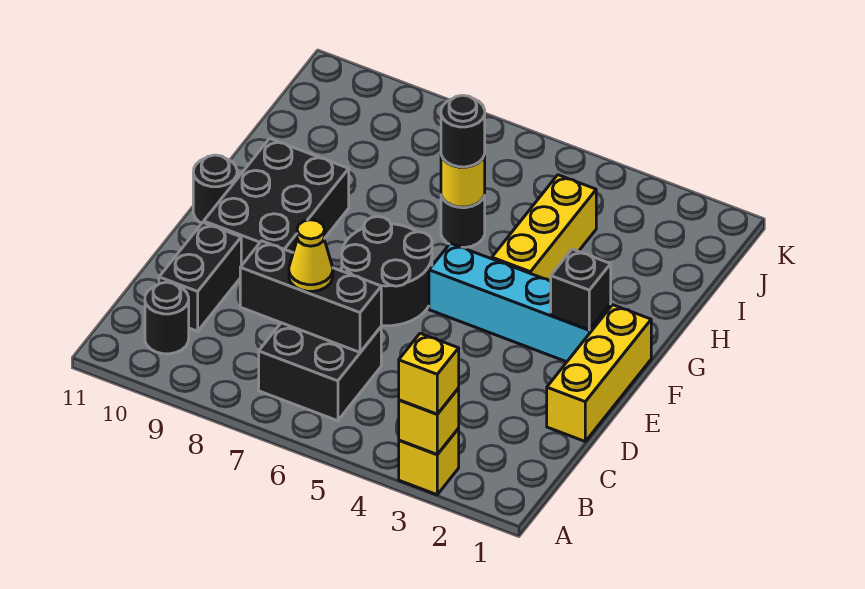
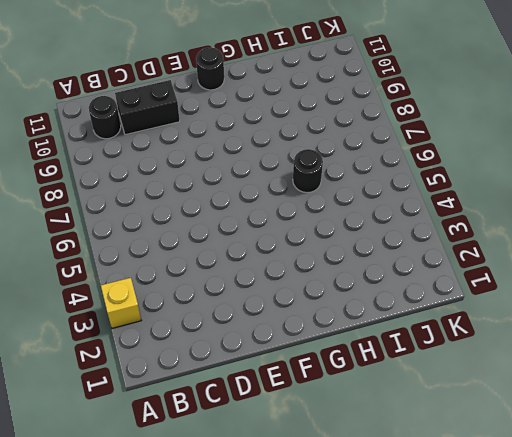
none -> black 2x2 brick [259,323,381,421]
none -> yellow 1x3 brick [547,305,651,441]
none -> black 2x2 round brick [342,216,432,326]

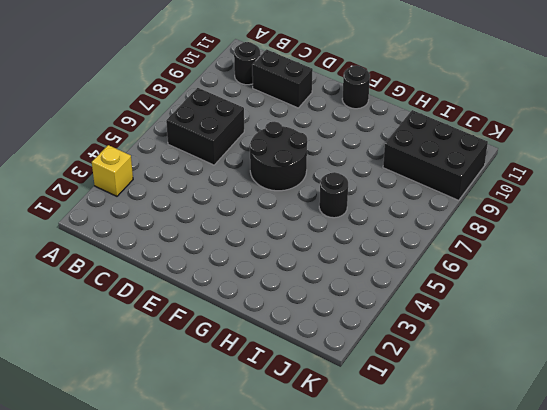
black 2x3 brick [383,110,488,200] -> black 2x3 brick moved to [204,139,349,266]
none -> yellow 1x3 brick [547,305,651,441]
none -> cyan 1x4 brick [429,243,611,362]
none -> yellow 1x3 brick [492,175,596,281]

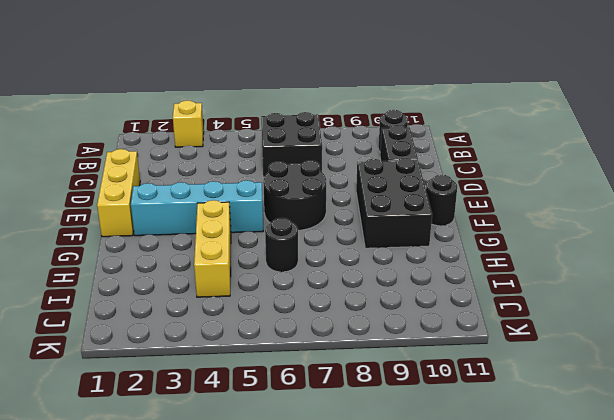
none -> yellow 1x1 brick [399,388,459,454]
none -> black 1x3 brick [240,241,381,352]
none -> black 1x1 brick [551,249,611,330]

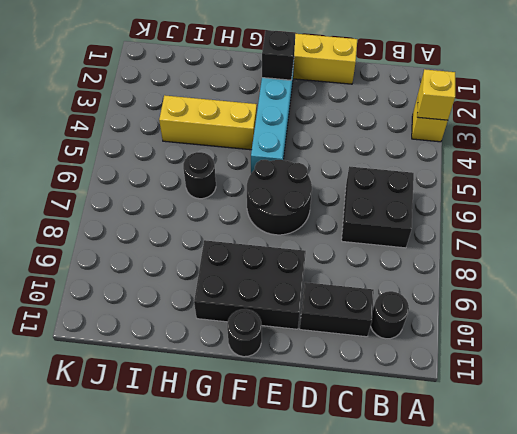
none -> black 1x3 brick [240,241,381,352]
none -> yellow 1x1 round brick [441,155,485,207]
none -> yellow 1x1 brick [399,333,459,414]

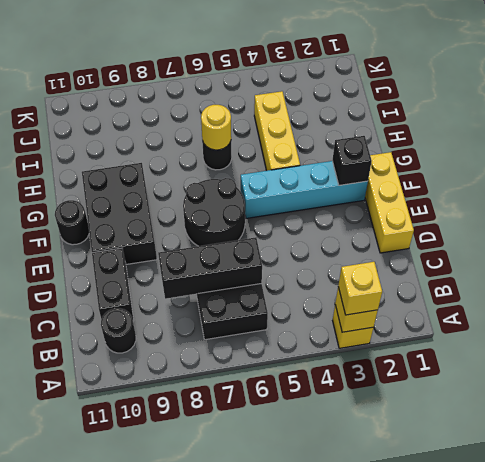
none -> yellow 1x1 cone [289,220,333,291]
none -> black 1x1 round brick [441,95,485,167]

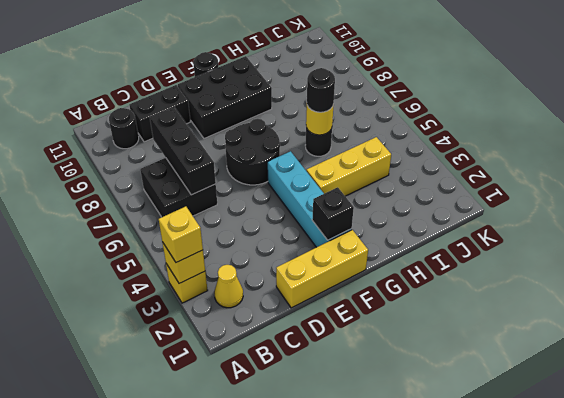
yellow 1x1 cone [214,265,243,308] -> yellow 1x1 cone moved to [289,220,333,291]

